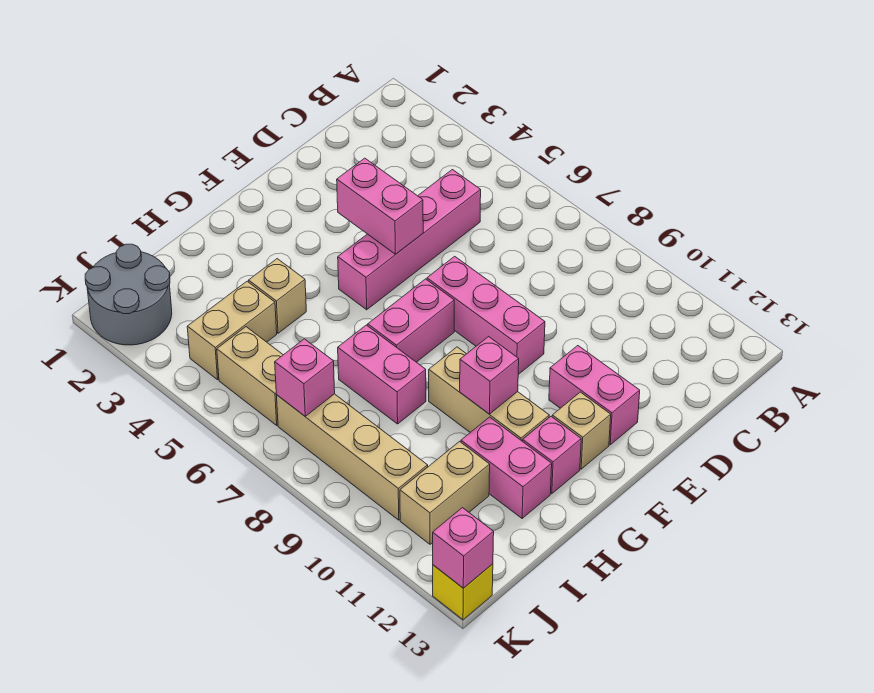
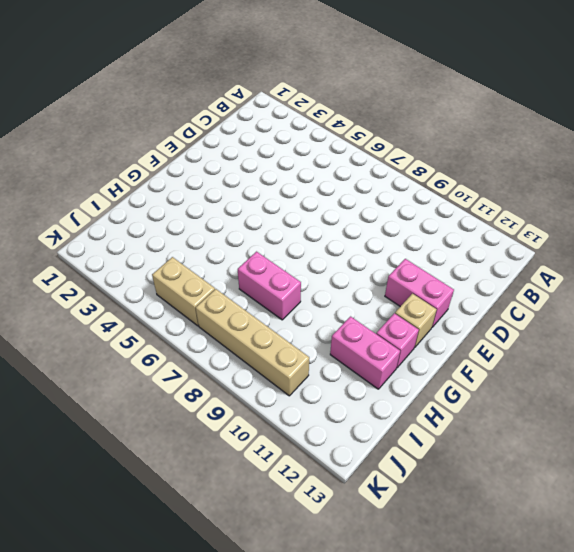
none -> pink 1x4 brick [338,170,481,310]
none -> pink 1x3 brick [427,256,545,375]
none -> pink 1x2 brick [368,279,454,362]

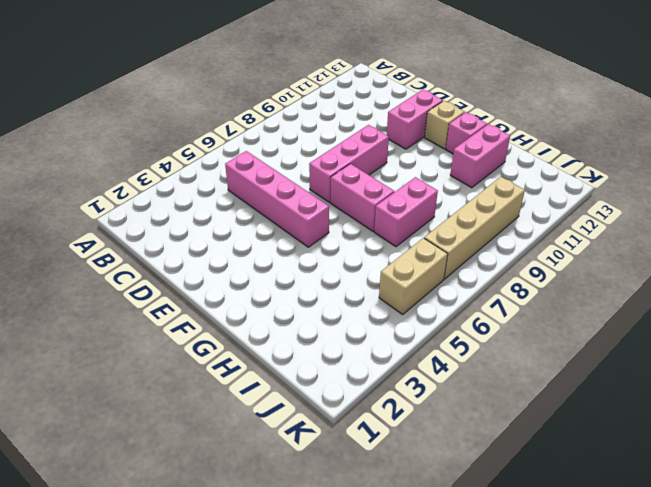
none -> tan 1x3 brick [429,347,549,441]
none -> tan 1x1 brick [249,259,306,333]
none -> tan 1x2 brick [187,281,277,380]

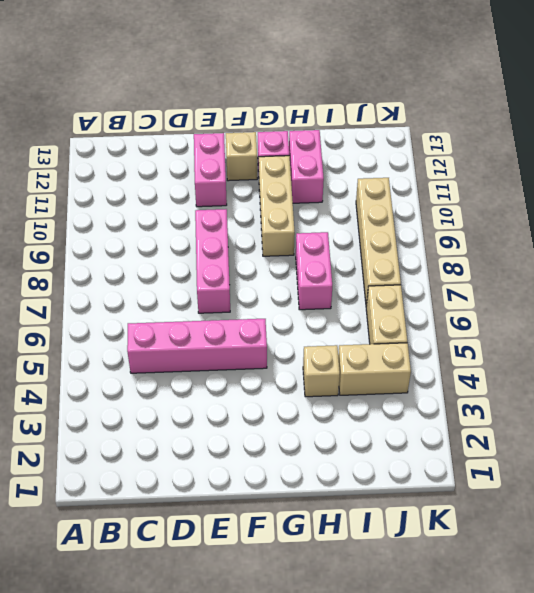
none -> pink 1x2 brick [368,279,454,362]
none -> tan 1x2 brick [400,442,490,544]
none -> grey 2x2 round brick [85,244,172,345]

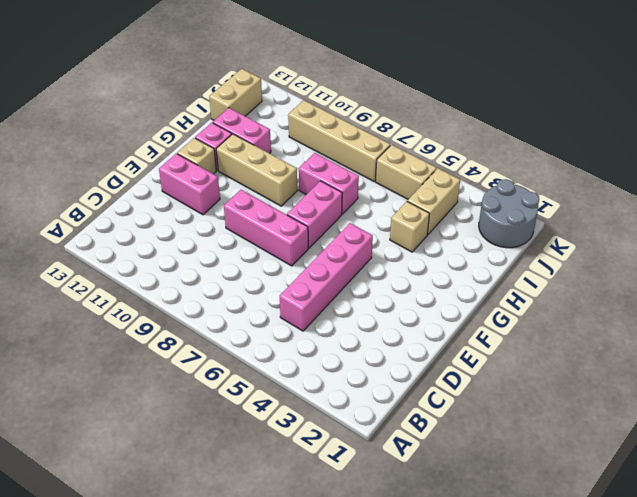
tan 1x2 brick [209,69,262,120] -> tan 1x2 brick moved to [400,442,490,544]
none -> yellow 1x1 brick [433,564,493,620]
none -> pink 1x2 brick [337,158,423,254]
none -> pink 1x1 brick [460,337,519,414]

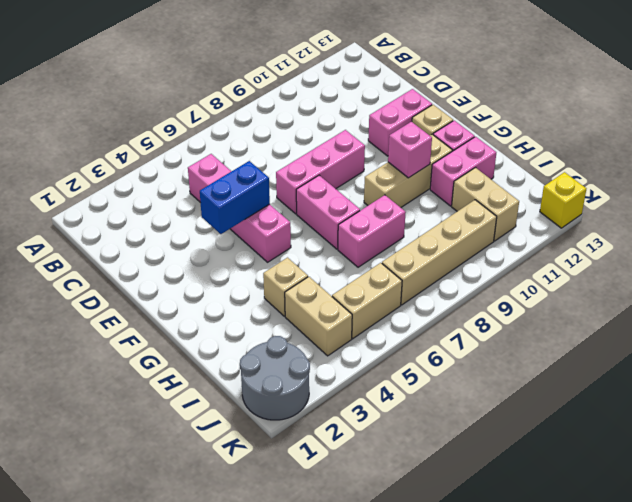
blue 1x2 brick [200,161,270,234] -> pink 1x2 brick [337,158,423,254]
none -> pink 1x1 brick [275,339,335,416]
none -> pink 1x1 brick [433,508,494,588]

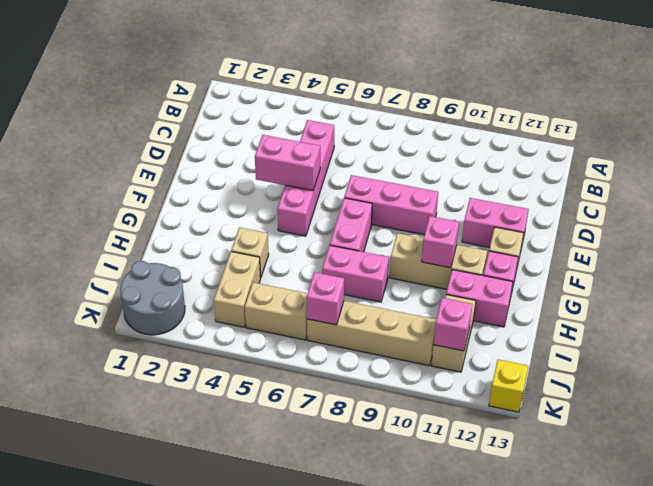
pink 1x1 brick [434,298,473,351] -> pink 1x1 brick moved to [433,508,494,588]

